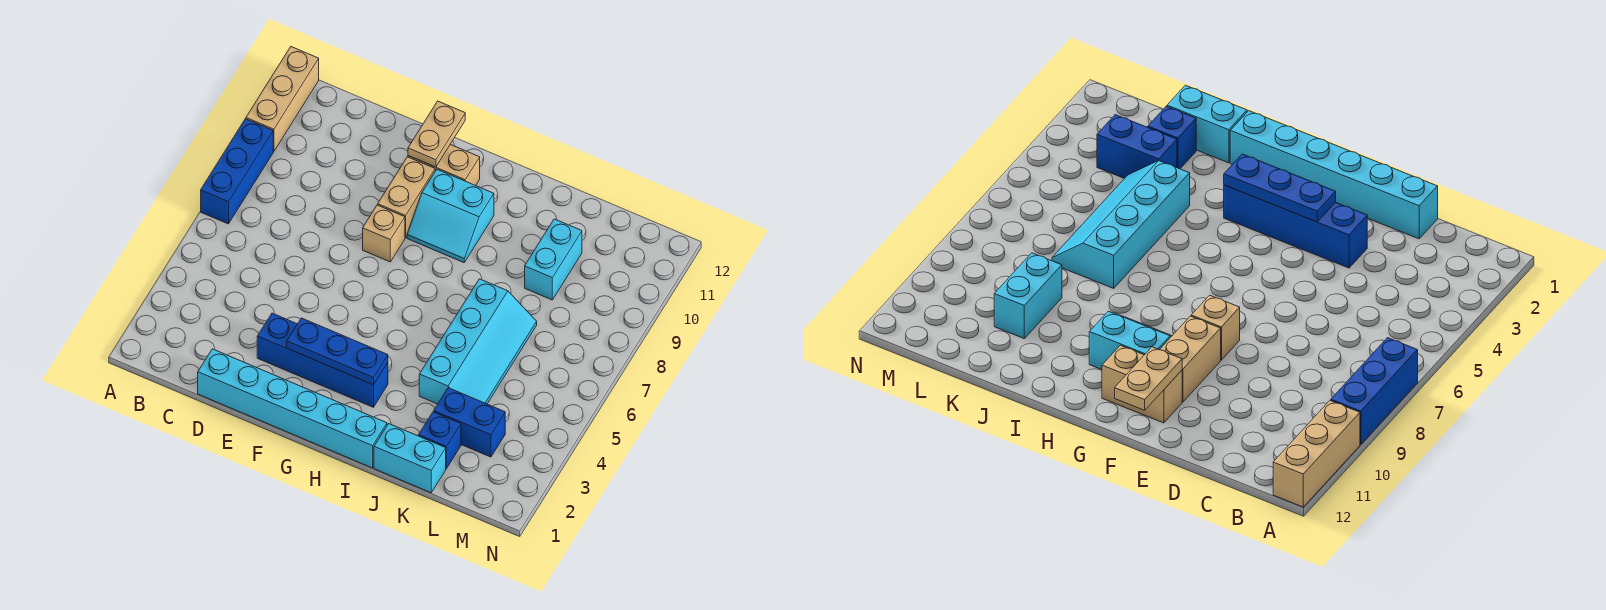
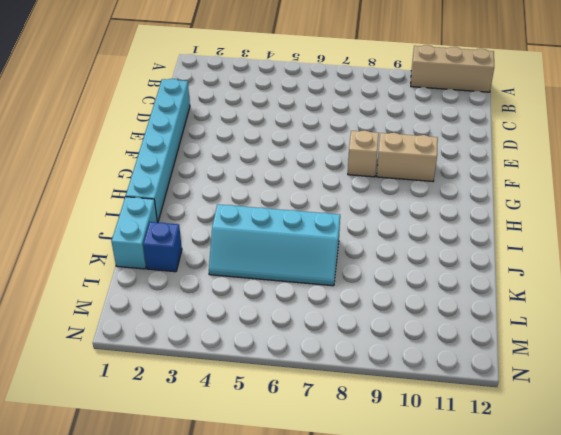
none -> blue 1x3 brick [201,119,273,224]
none -> blue 1x4 brick [257,313,388,407]
none -> tan 1x2 brick [408,145,480,186]

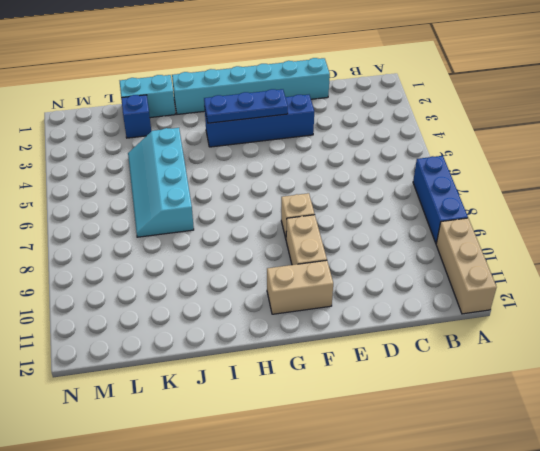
none -> cyan 2x2 slope [407,169,494,263]
none -> blue 1x2 brick [434,388,505,457]
none -> cyan 1x2 brick [525,219,582,300]

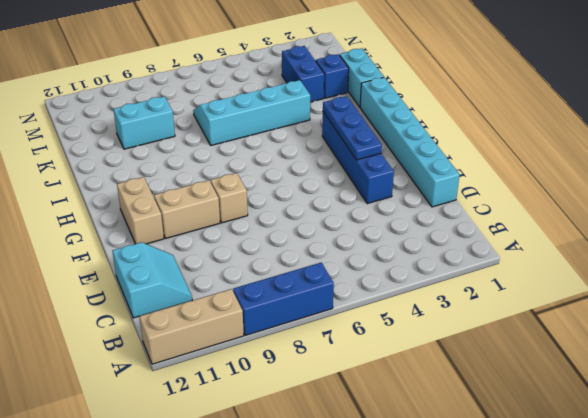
cyan 2x2 slope [112,242,192,318] -> cyan 2x2 slope moved to [407,169,494,263]
none -> tan 1x2 plate [408,101,465,167]

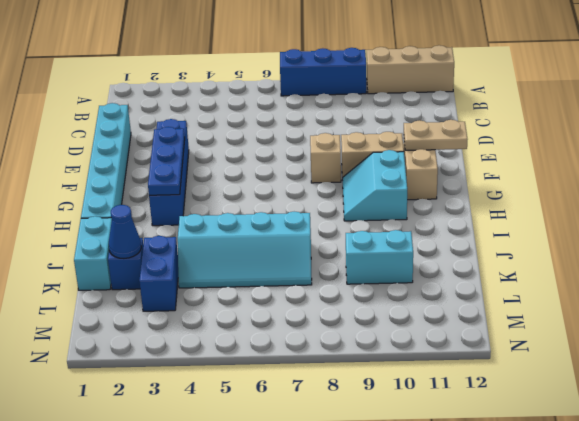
blue 1x1 cone [109,205,141,258] -> none

